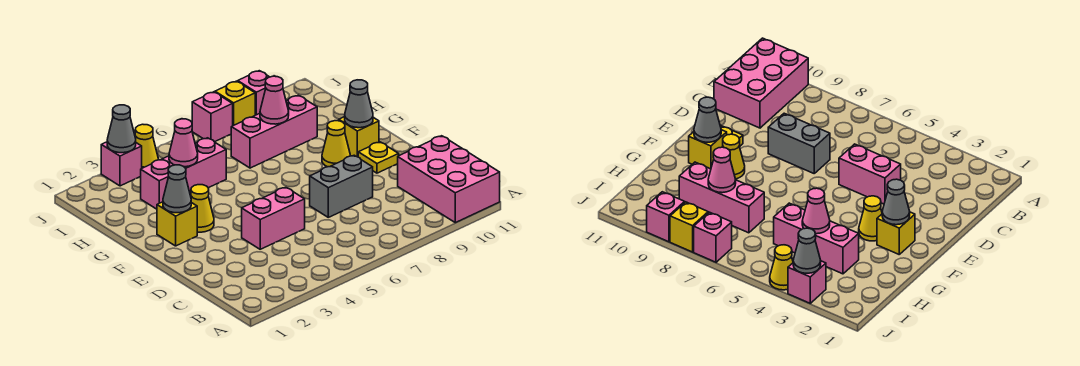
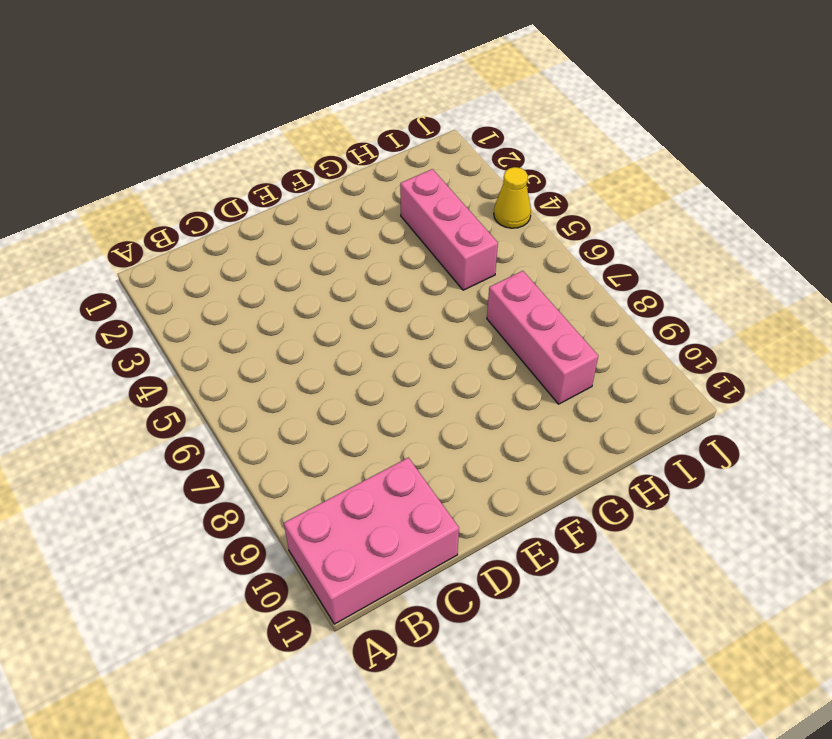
none -> pink 1x2 brick [242,187,305,249]
none -> grey 1x2 brick [310,155,373,217]
none -> yellow 1x1 plate [358,142,399,173]

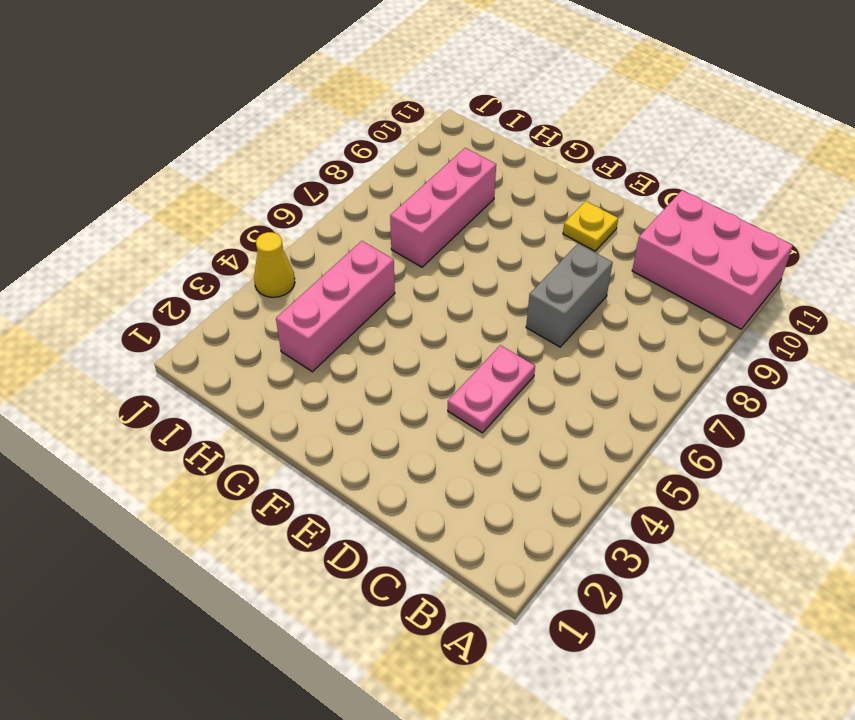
pink 1x2 plate [448,345,535,433] -> pink 1x2 brick [242,187,305,249]
none -> yellow 1x1 brick [157,202,197,246]
none -> yellow 1x1 cone [191,185,214,232]
none -> yellow 1x1 cone [322,121,350,167]

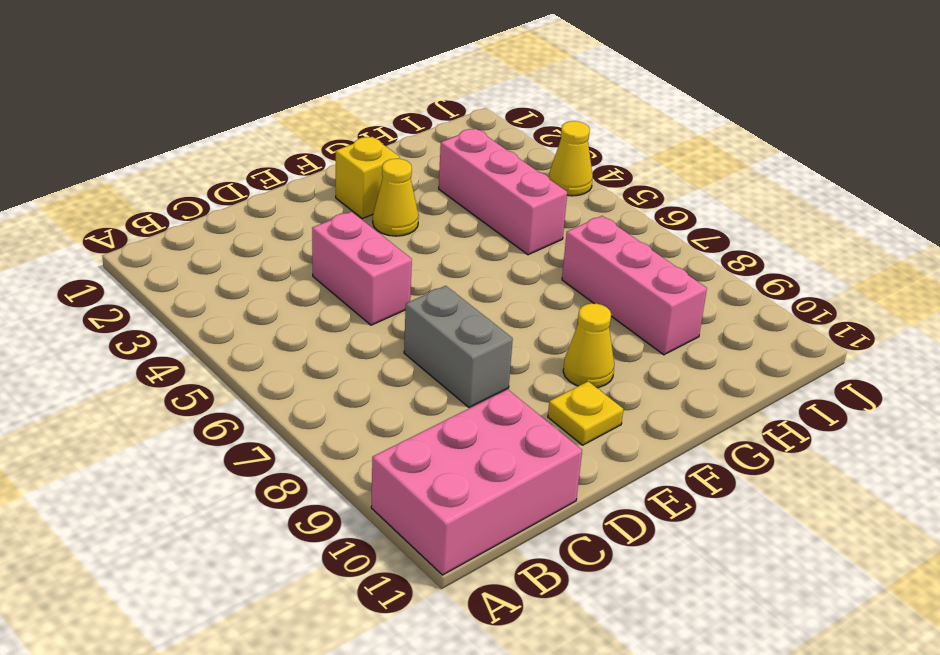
none -> yellow 1x1 brick [339,117,379,157]
none -> pink 1x1 brick [101,142,142,186]
none -> pink 1x1 brick [192,92,233,142]

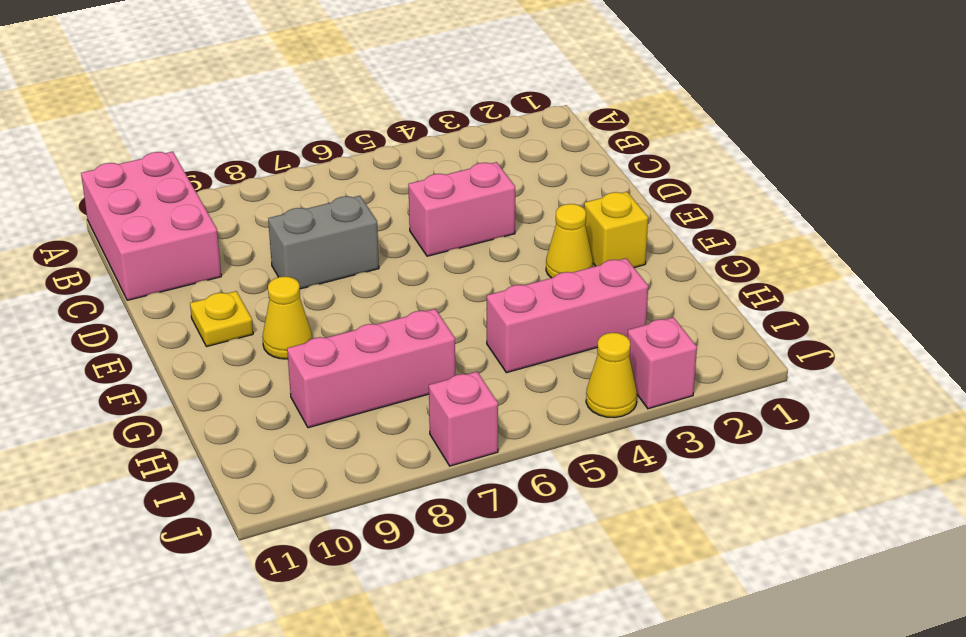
none -> yellow 1x1 brick [339,117,379,157]
none -> yellow 1x1 brick [215,81,255,126]
none -> pink 1x1 brick [238,71,269,115]

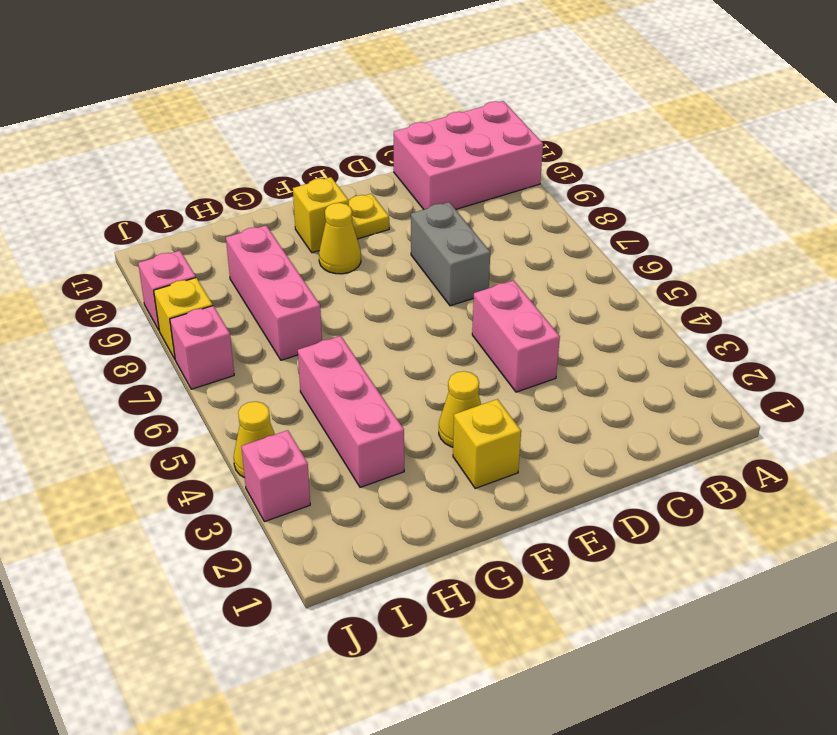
none -> grey 1x1 cone [163,165,191,213]
none -> grey 1x1 cone [345,80,373,128]
none -> pink 1x1 cone [169,119,198,167]

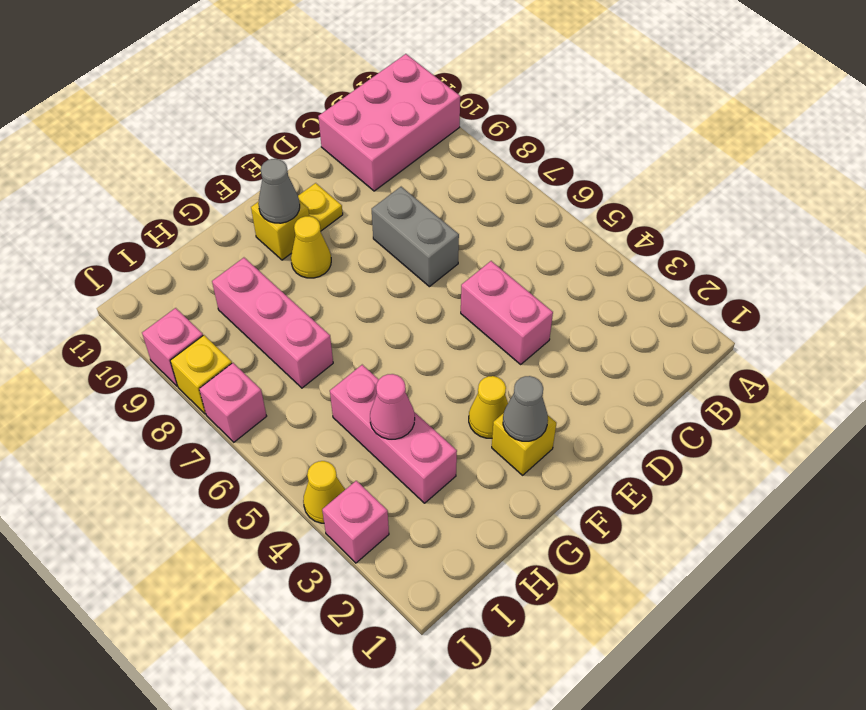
none -> pink 1x1 cone [260,76,289,124]
none -> grey 1x1 cone [107,105,136,153]

